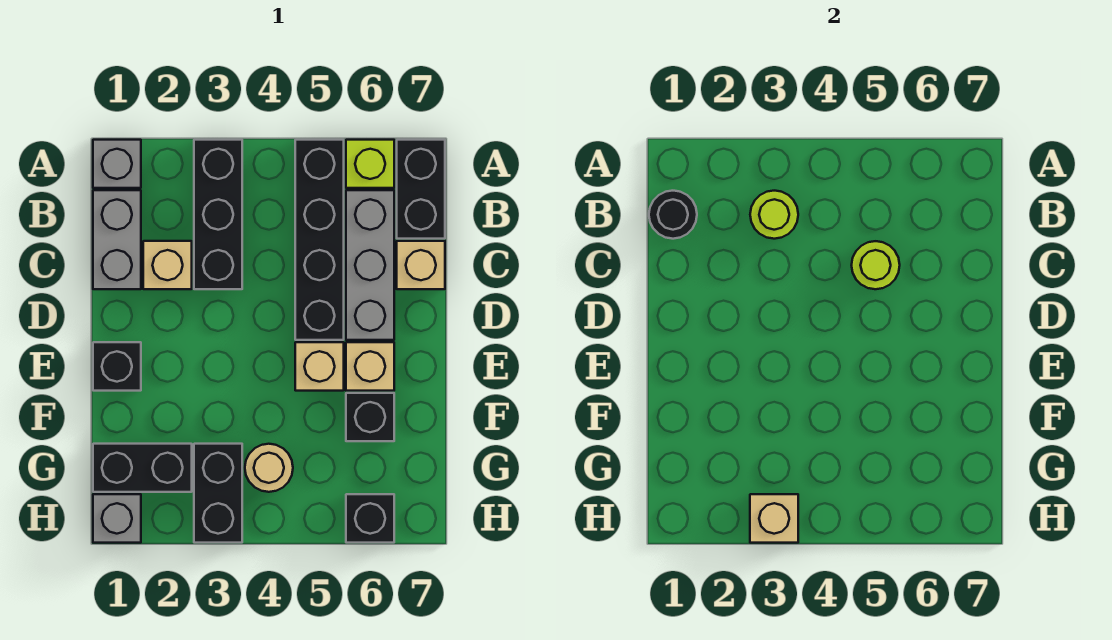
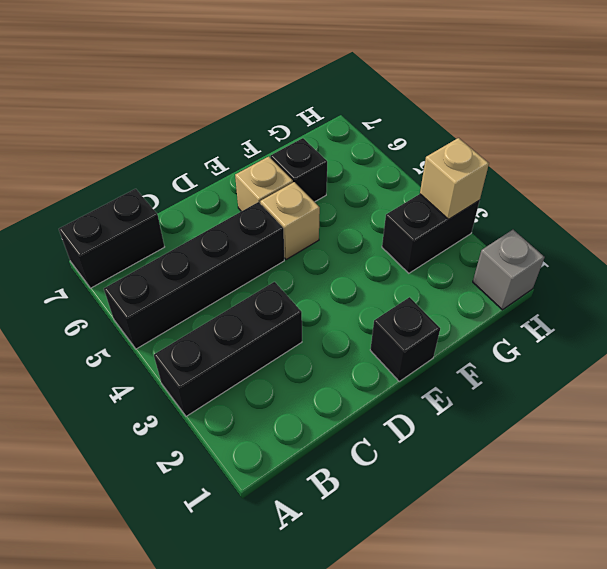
none -> grey 1x1 brick [93,140,141,188]
none -> lime 1x1 brick [346,140,394,188]
none -> grey 1x2 brick [93,190,141,289]

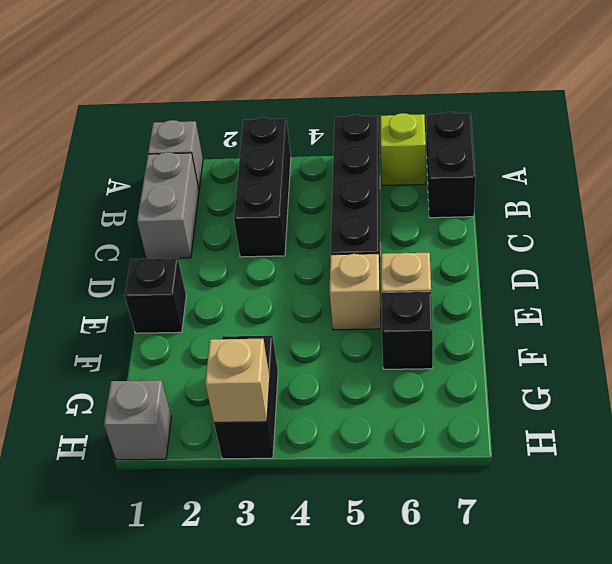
none -> grey 1x3 brick [346,190,394,340]
none -> tan 1x1 brick [143,241,192,289]
none -> tan 1x1 brick [397,241,445,289]

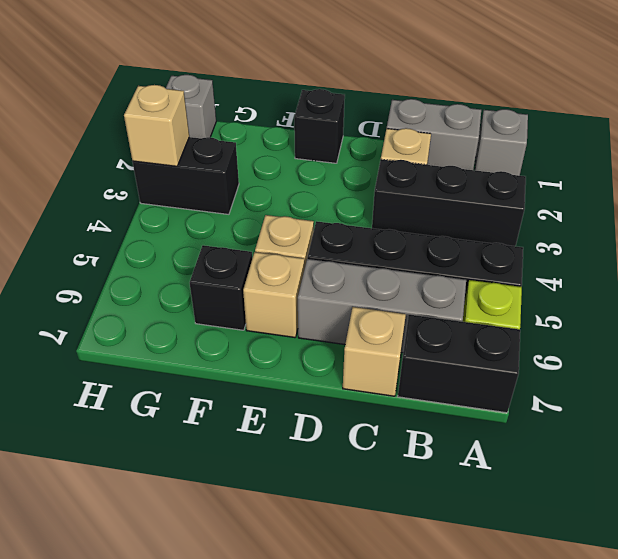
none -> black 1x2 brick [93,444,192,492]
none -> tan 1x1 round brick [245,444,293,492]
none -> black 1x1 brick [346,494,394,543]

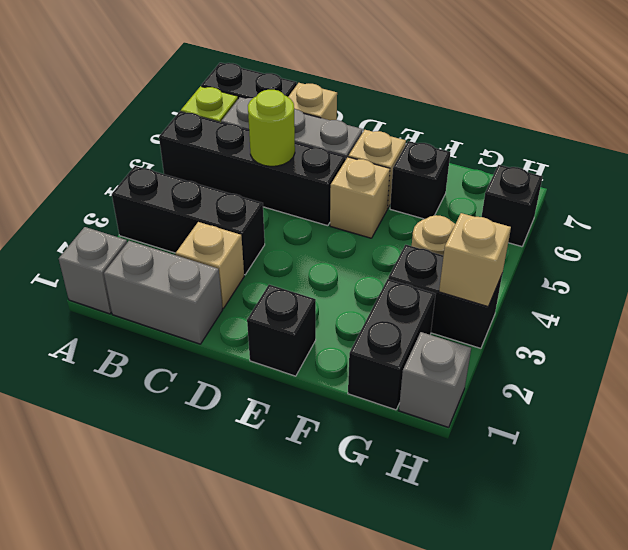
none -> black 1x1 round brick [649,191,697,239]
none -> lime 1x1 round brick [750,191,798,239]

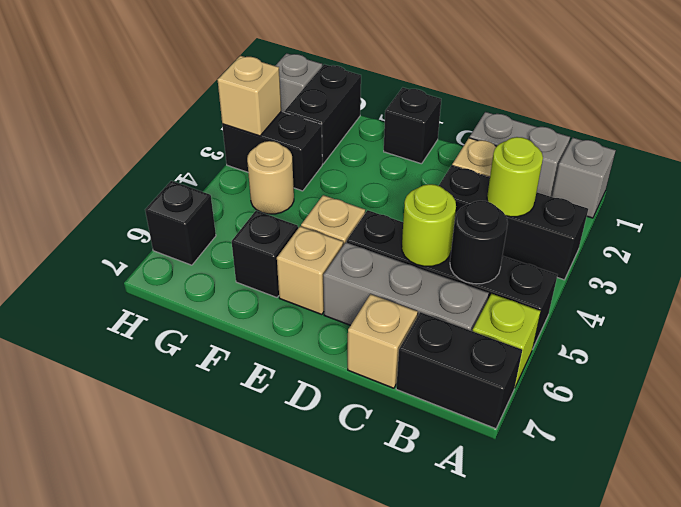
black 1x1 round brick [450,201,508,284] -> black 1x1 round brick moved to [649,191,697,239]

